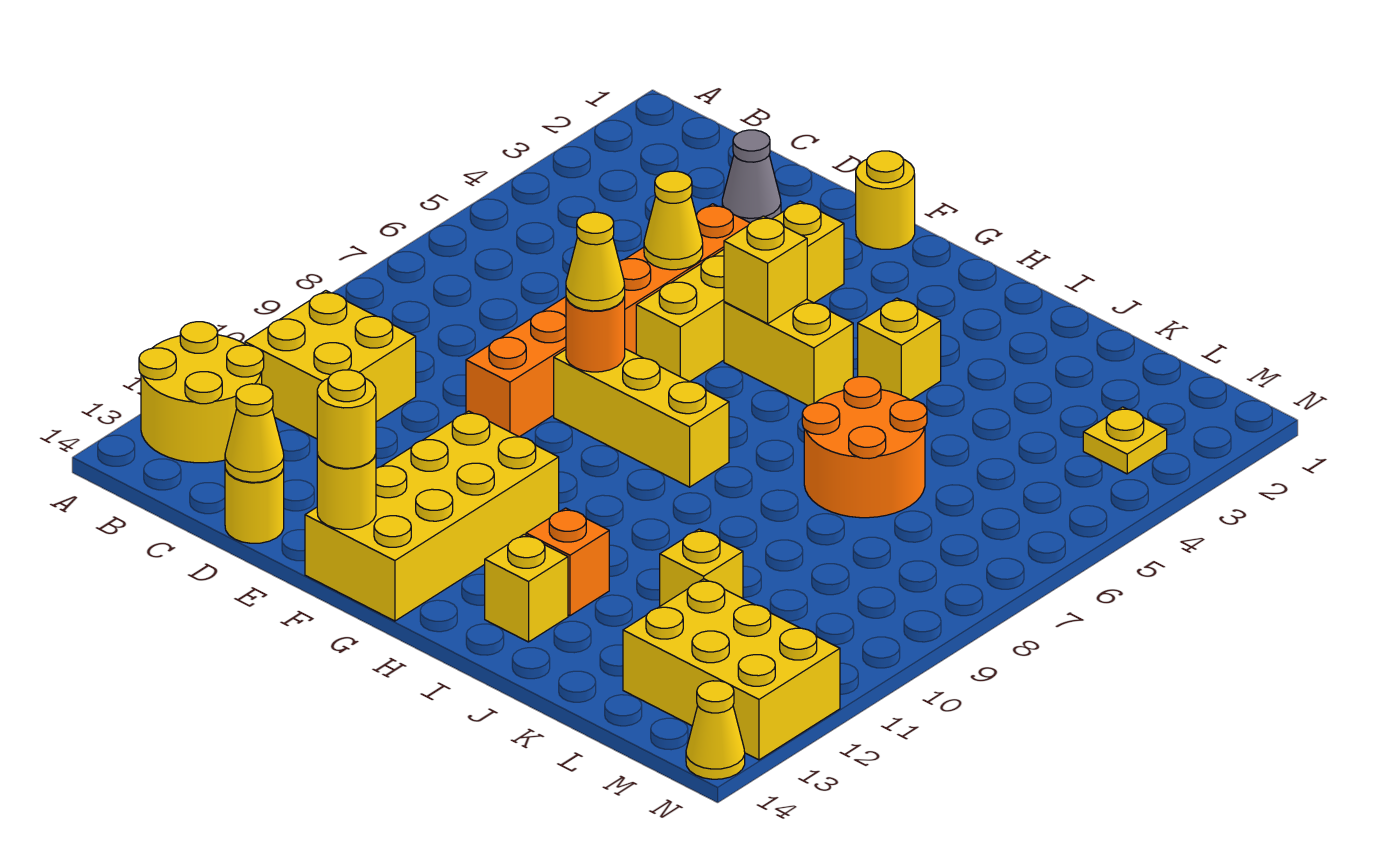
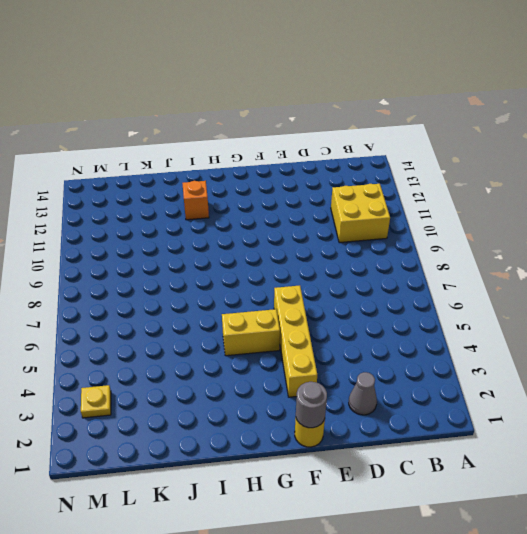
grey 1x1 round brick [296,382,327,428] -> none
none -> yellow 2x2 round brick [139,322,264,463]
none -> yellow 1x1 round brick [225,468,284,543]
none -> orange 1x6 brick [466,204,750,437]

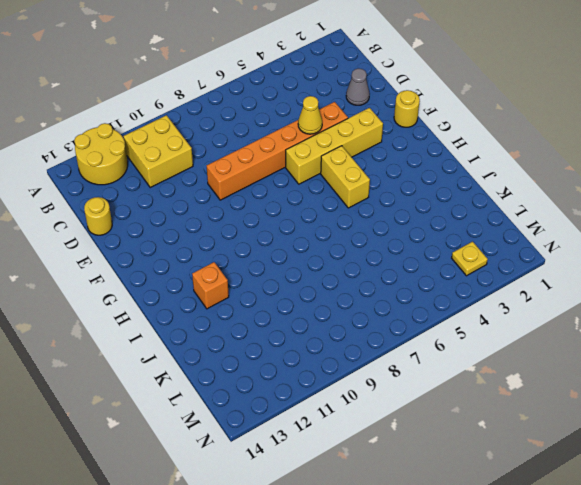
none -> yellow 1x3 brick [554,349,729,487]
none -> yellow 2x4 brick [305,411,559,621]
none -> yellow 1x1 brick [858,298,941,400]

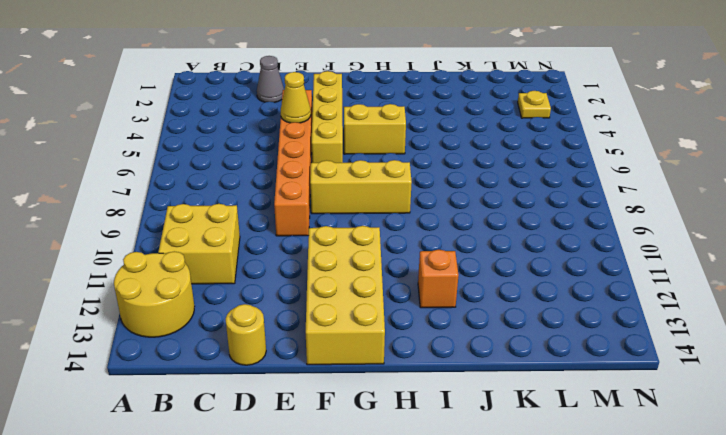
none -> yellow 1x1 round brick [856,151,915,249]
none -> yellow 1x1 brick [858,298,941,400]
none -> yellow 1x1 brick [485,534,568,642]

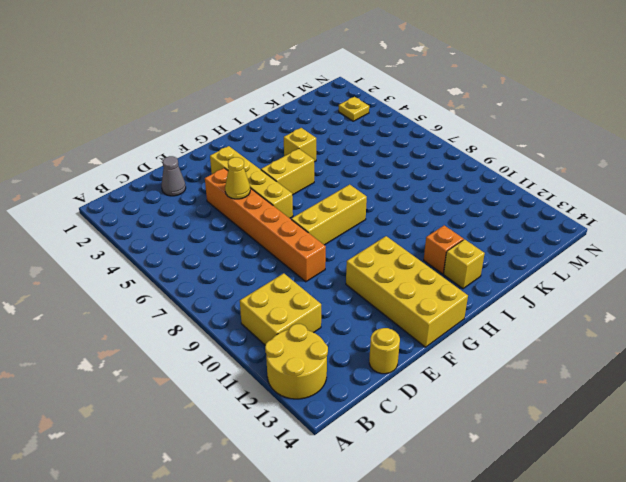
none -> yellow 1x1 round brick [856,151,915,249]
none -> orange 2x2 round brick [802,377,927,518]
none -> yellow 1x1 brick [660,529,743,606]

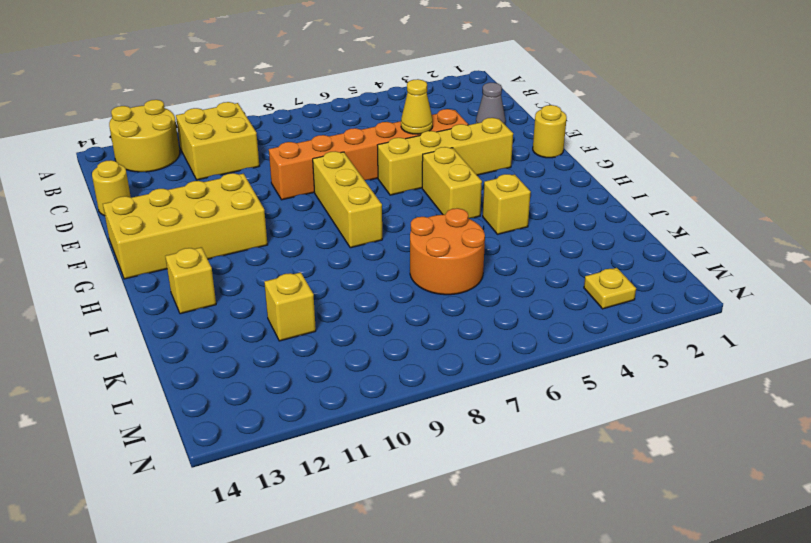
none -> orange 1x1 brick [526,508,609,616]
none -> yellow 2x3 brick [623,579,840,760]
none -> yellow 1x1 cone [686,681,745,779]

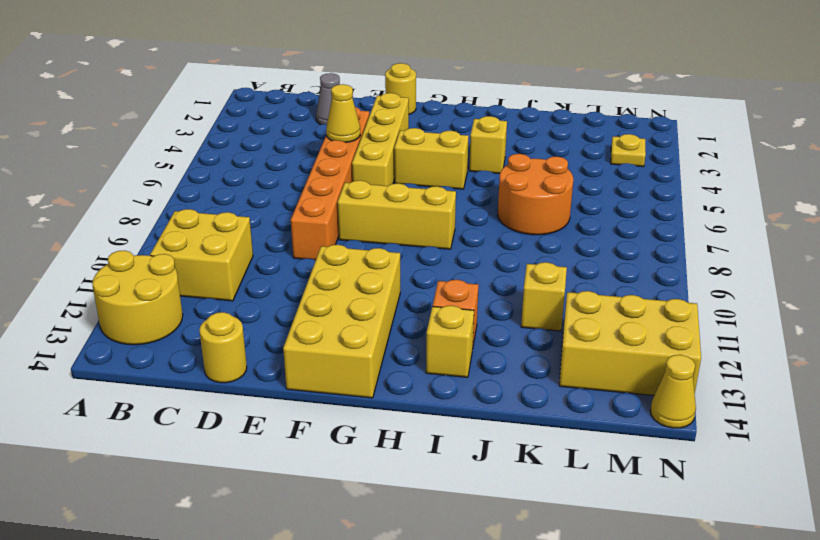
none -> yellow 1x1 cone [225,384,284,482]
none -> orange 1x1 round brick [566,297,625,372]
none -> yellow 1x1 round brick [317,453,376,529]

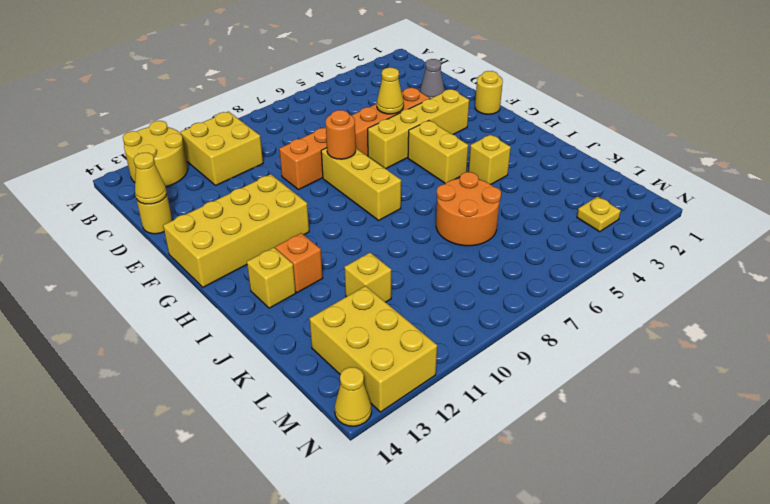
none -> yellow 1x1 round brick [317,453,376,529]
none -> yellow 1x1 brick [724,216,807,324]
none -> yellow 1x1 cone [566,212,625,311]

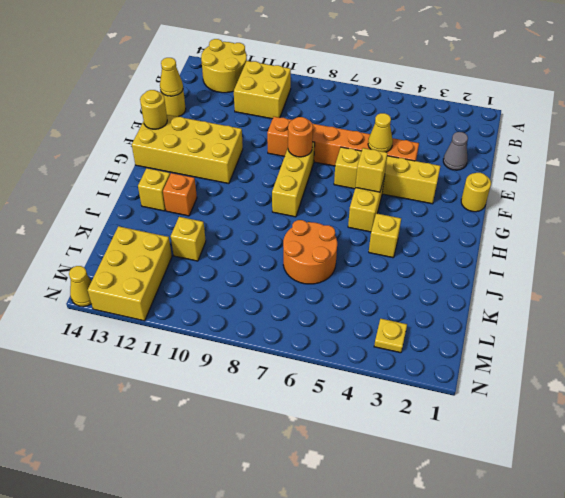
none -> yellow 1x1 cone [566,212,625,311]
none -> yellow 1x1 round brick [317,370,376,468]

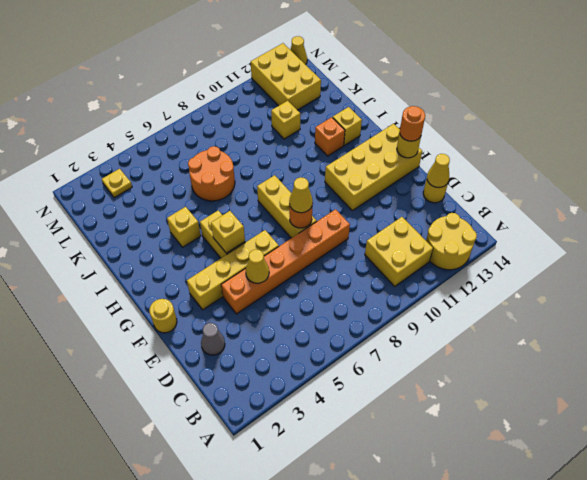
orange 1x1 round brick [400,106,425,141] -> yellow 1x1 round brick [317,370,376,468]

